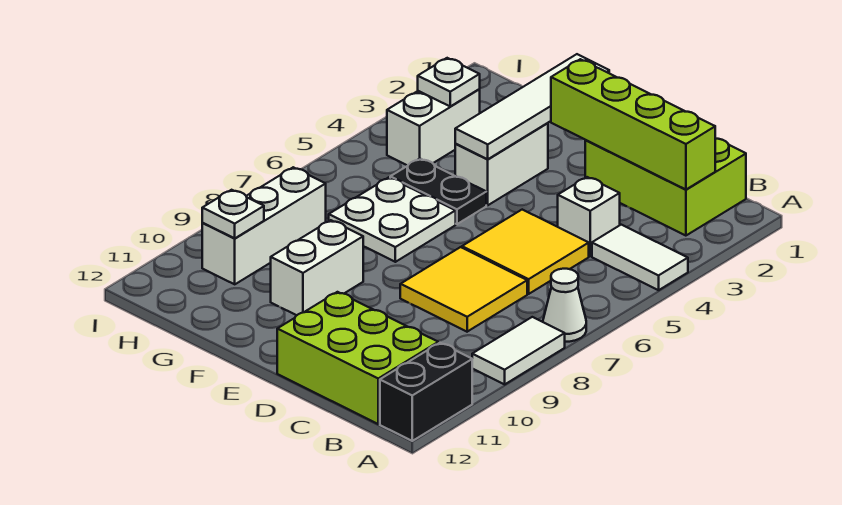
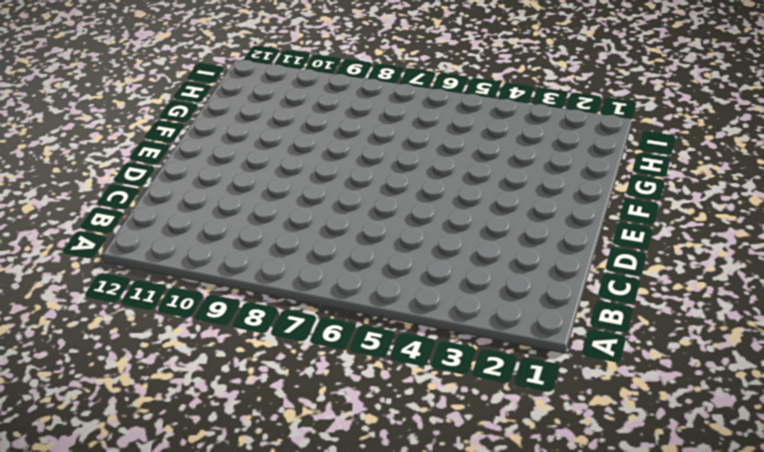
none -> white 1x2 tile [592,225,688,290]
none -> white 1x1 cone [543,269,586,342]
none -> white 1x2 tile [472,317,565,384]

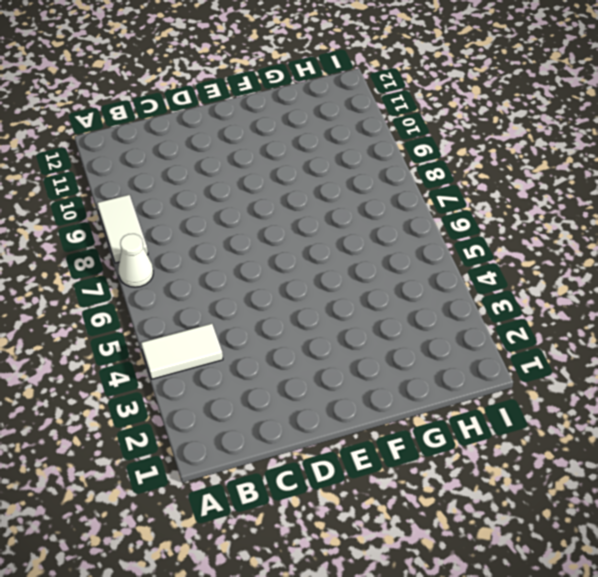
none -> black 1x2 brick [380,343,472,441]
none -> lime 2x3 brick [585,139,746,236]
none -> lime 2x3 brick [277,292,438,424]

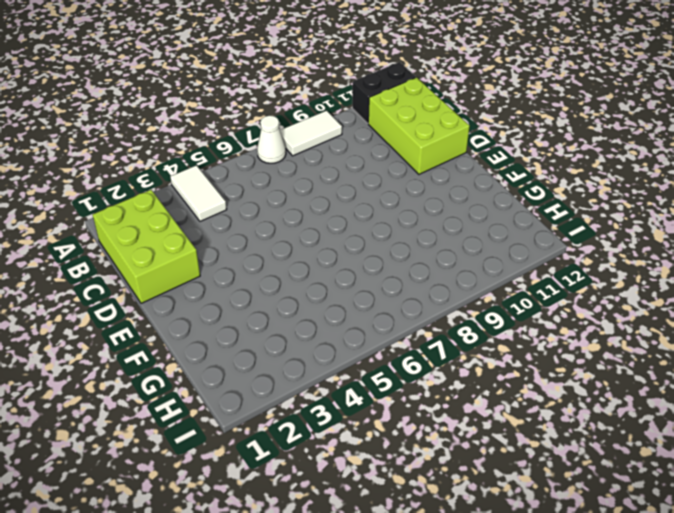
none -> white 1x1 brick [558,177,620,256]
none -> yellow 2x2 tile [462,210,589,294]
none -> yellow 2x2 tile [400,247,527,332]

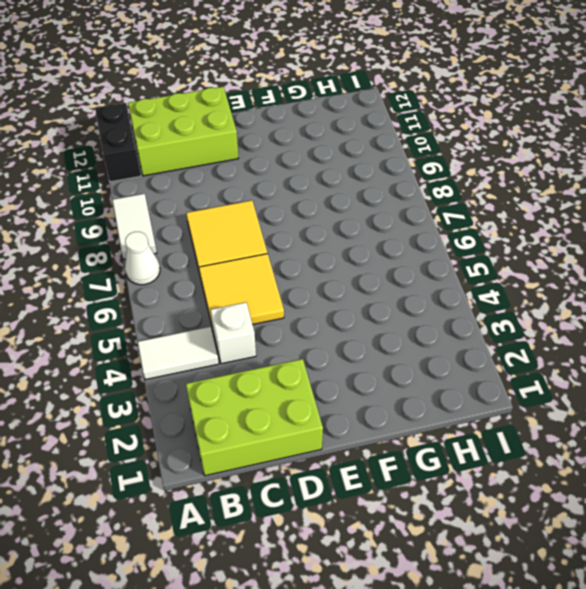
none -> white 1x2 brick [455,123,548,205]
none -> black 1x2 plate [390,159,486,224]
none -> white 2x2 plate [329,177,456,262]

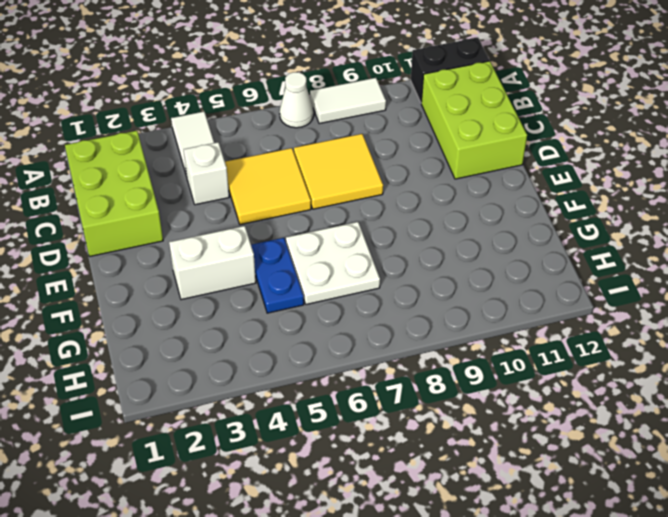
blue 1x2 plate [251,238,304,313] -> black 1x2 plate [390,159,486,224]
none -> white 1x2 brick [271,220,363,315]
none -> white 1x2 brick [387,89,480,166]
none -> white 1x3 brick [202,167,326,284]

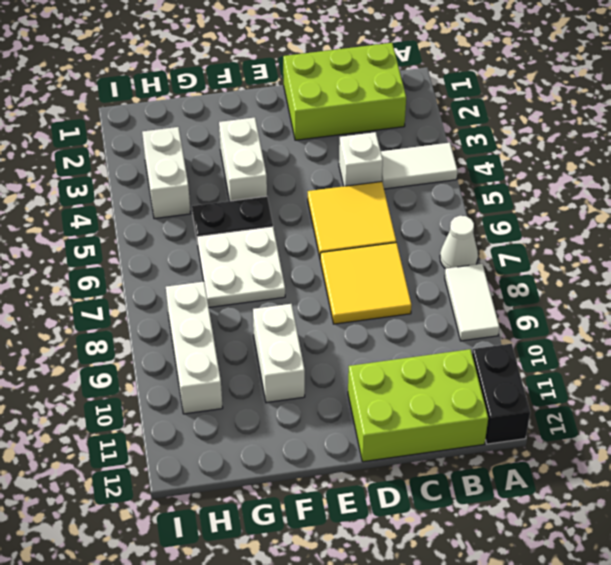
none -> lime 1x4 brick [551,59,716,189]
none -> white 1x4 tile [455,54,609,159]
none -> white 1x1 plate [418,58,480,107]

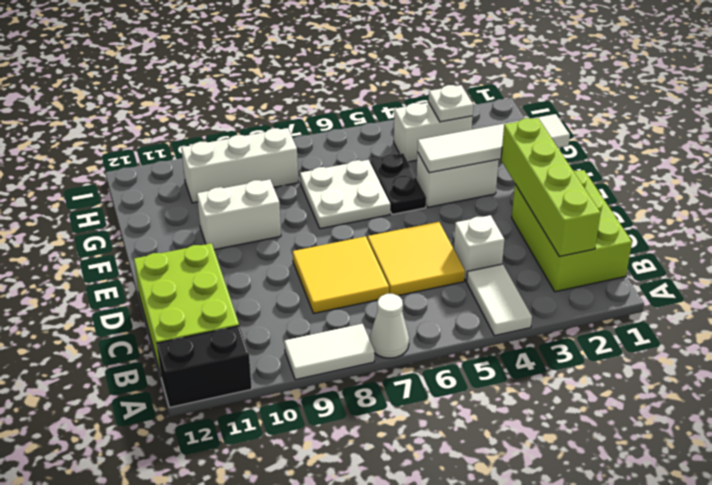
none -> white 1x1 plate [202,190,264,238]

